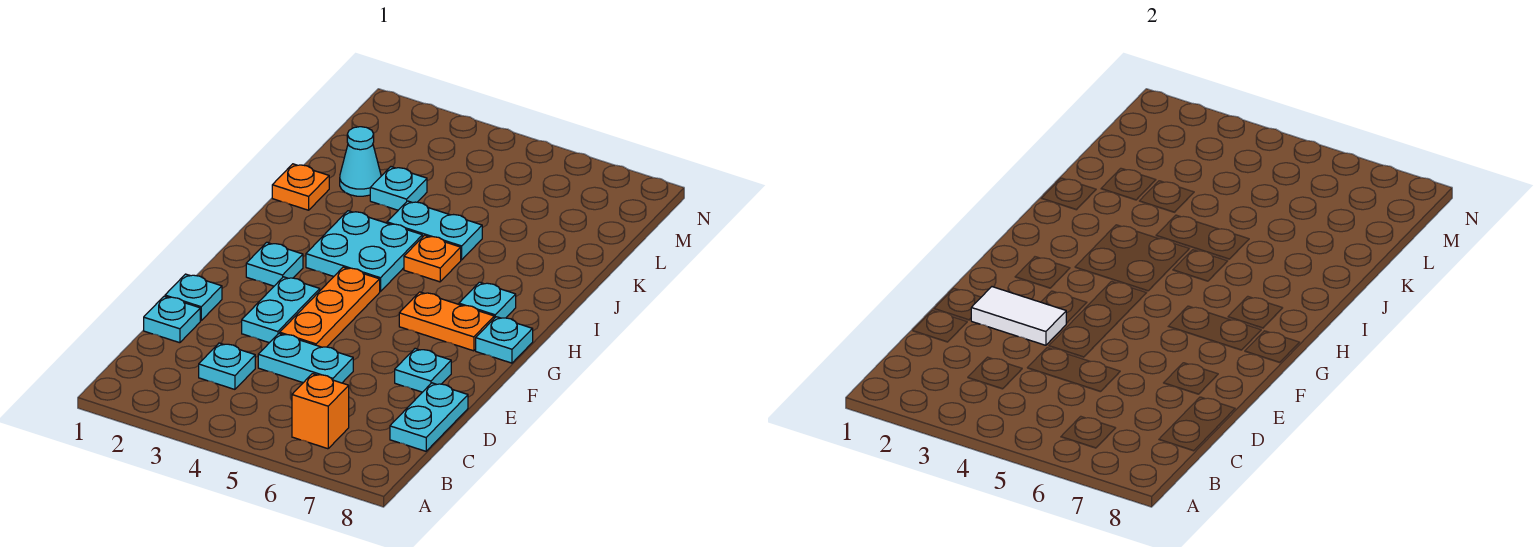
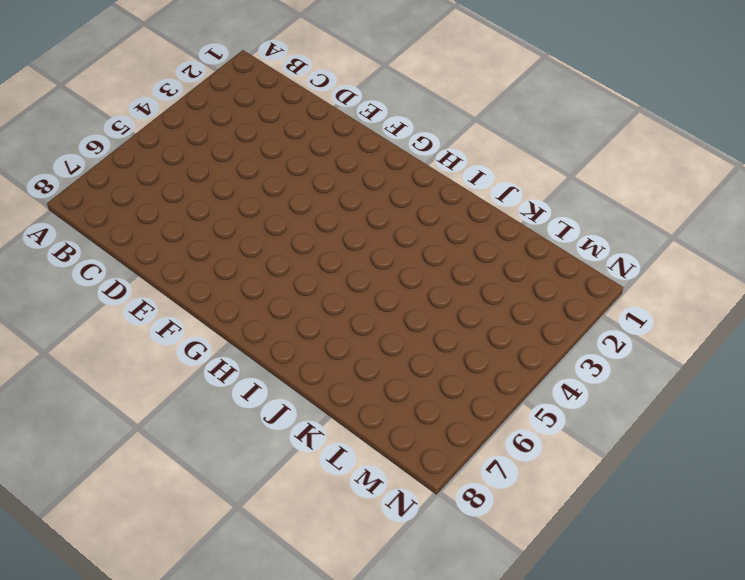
none -> orange 1x1 brick [292,374,349,449]
none -> cyan 1x1 plate [199,343,255,389]
none -> cyan 1x2 plate [390,383,468,451]

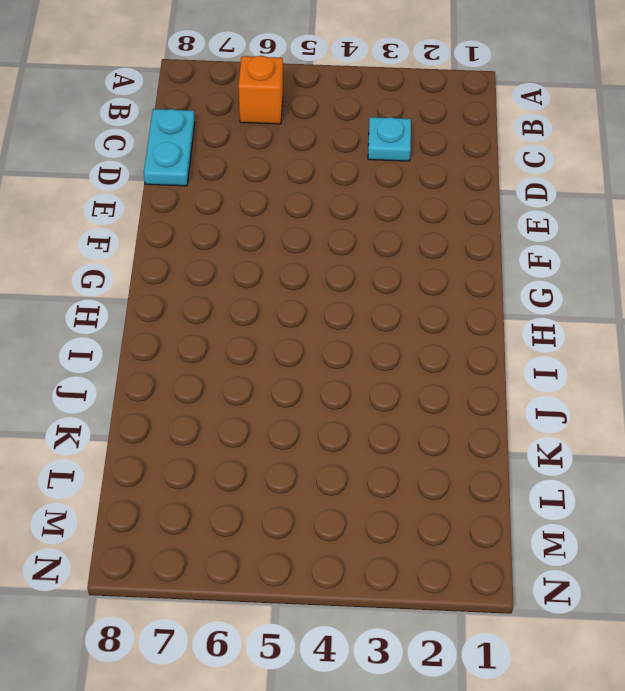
none -> cyan 1x1 plate [144,296,200,343]
none -> cyan 1x2 plate [258,333,353,383]
none -> cyan 1x1 plate [165,274,222,320]

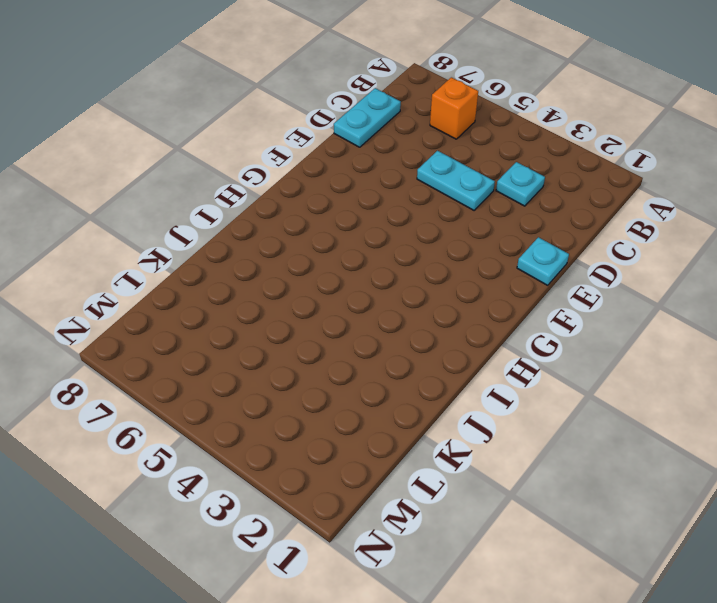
none -> cyan 1x1 plate [144,296,200,343]
none -> cyan 1x2 plate [242,277,320,343]
none -> orange 1x3 plate [280,267,380,347]

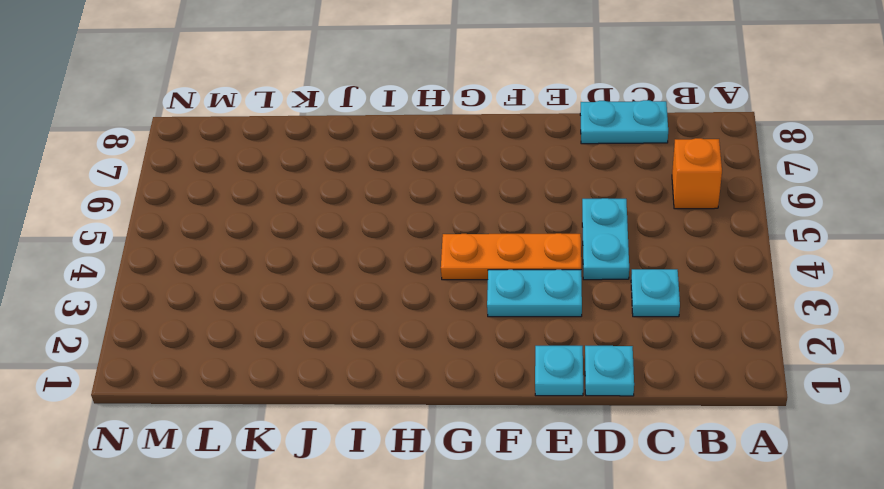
none -> cyan 1x1 plate [395,349,451,392]
none -> cyan 1x1 plate [246,242,303,286]
none -> orange 1x2 plate [399,292,494,351]

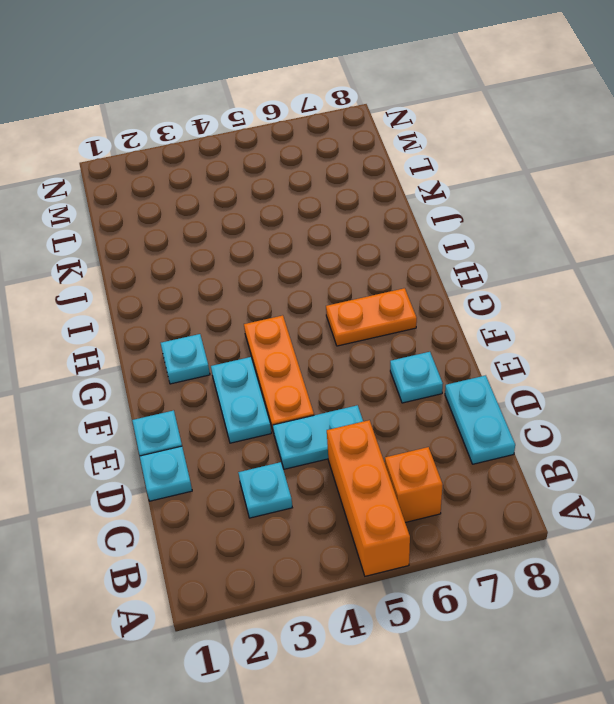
orange 1x3 brick [327,420,410,576] -> none
none -> cyan 1x1 plate [476,317,533,363]
none -> cyan 2x2 plate [306,211,422,292]
none -> cyan 1x1 plate [459,282,516,318]

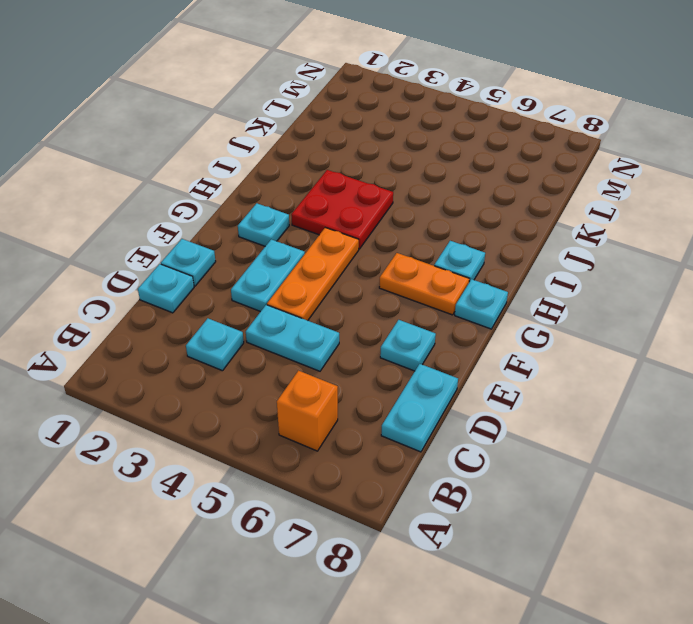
red 2x2 plate [291,170,393,249] -> cyan 2x2 plate [306,211,422,292]
none -> orange 1x1 plate [404,235,461,282]
none -> orange 1x1 plate [272,164,329,210]
none -> cyan 1x2 plate [387,201,482,260]

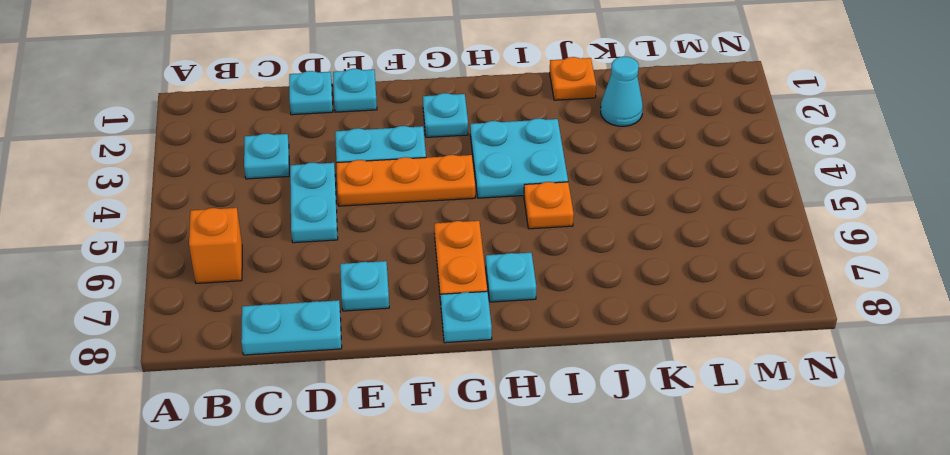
none -> cyan 1x2 plate [387,201,482,260]
none -> cyan 1x1 plate [370,167,427,210]
none -> white 1x2 tile [971,287,1066,345]

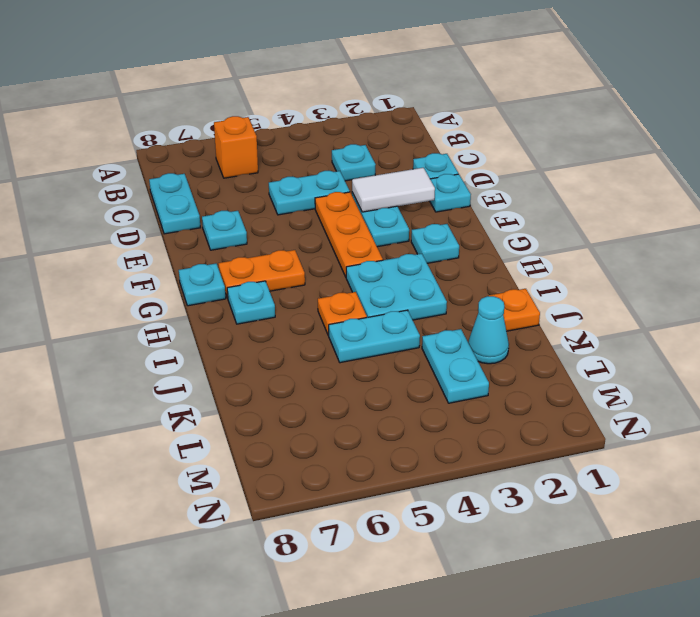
cyan 1x2 plate [422,329,489,403] -> cyan 1x1 plate [370,167,427,210]

